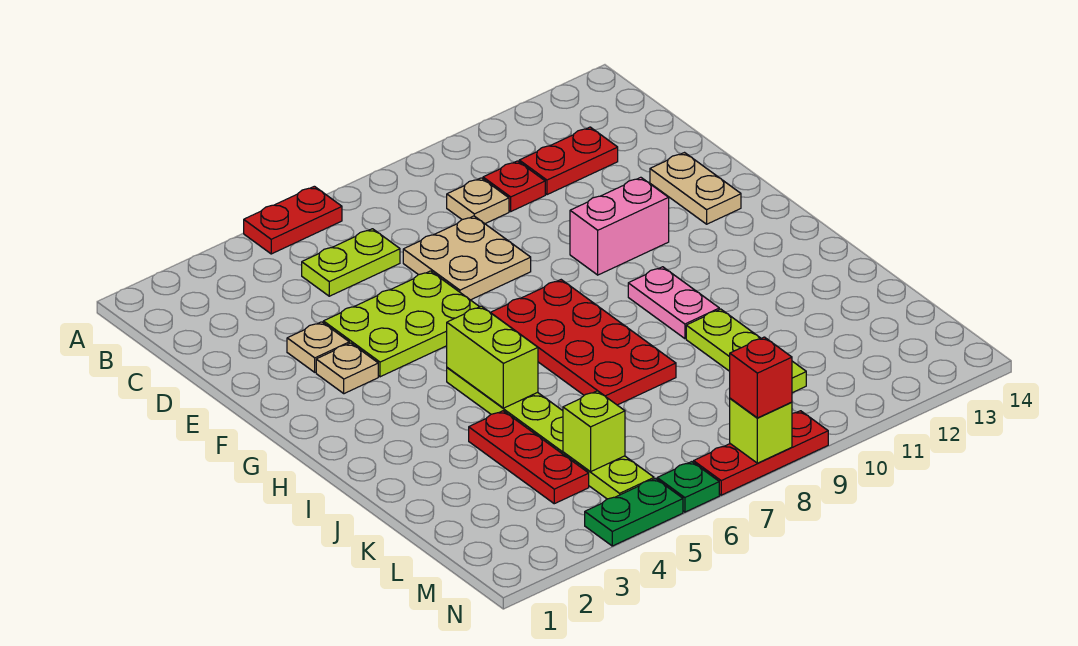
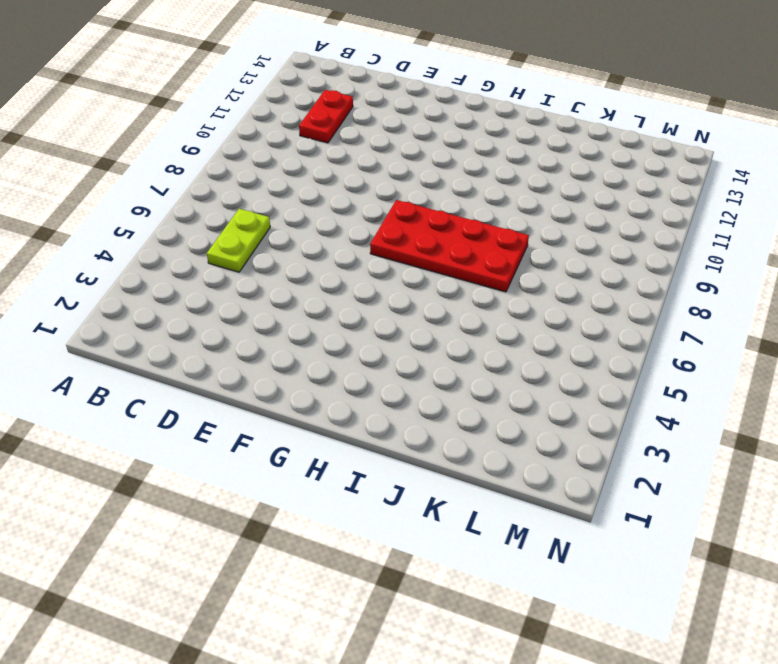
none -> red 1x2 plate [244,186,342,254]
none -> tan 1x1 plate [447,178,509,224]
none -> red 1x1 plate [483,161,545,211]

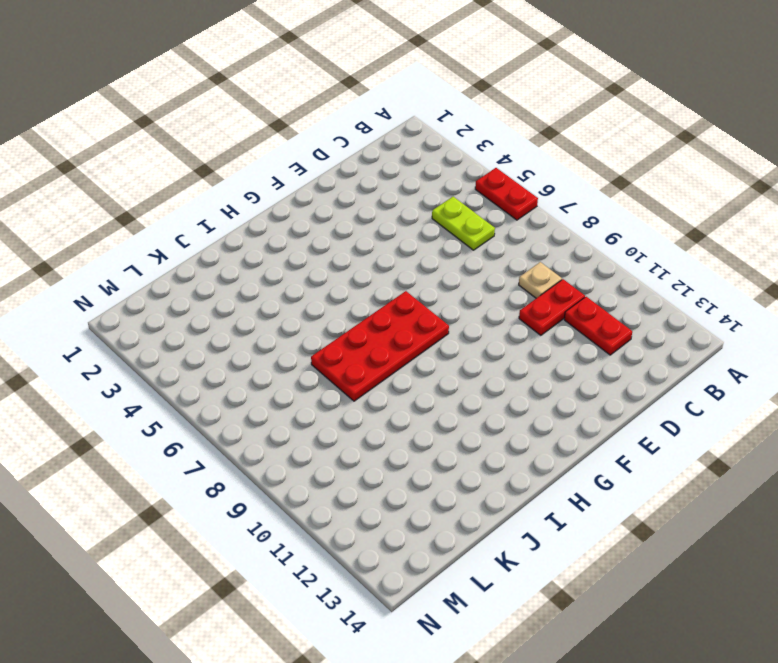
red 1x2 plate [519,279,585,335] -> red 1x1 plate [483,161,545,211]
none -> tan 2x2 plate [403,216,531,300]
none -> tan 1x1 plate [287,322,349,372]
none -> lime 2x3 plate [323,271,479,377]

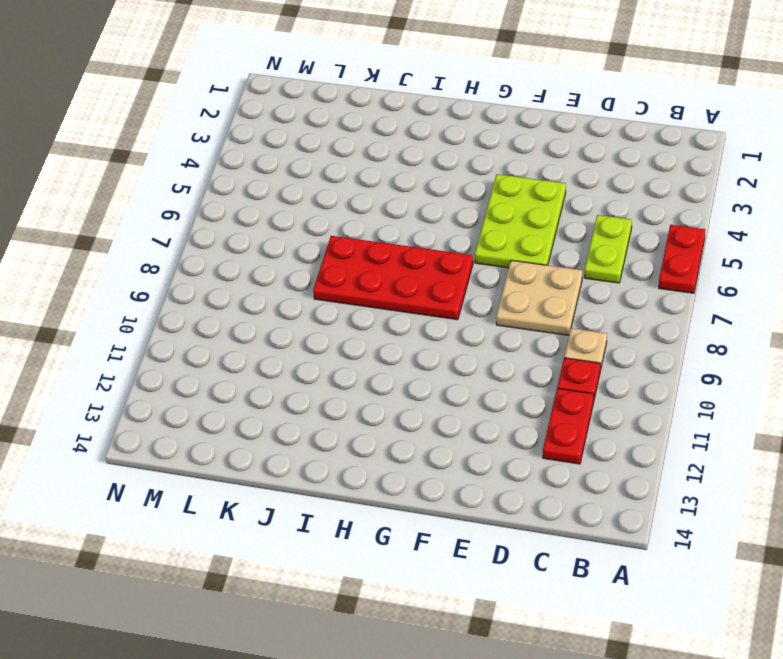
none -> tan 1x1 plate [287,322,349,372]
none -> tan 1x2 plate [650,153,741,224]
none -> tan 1x1 plate [316,343,378,394]

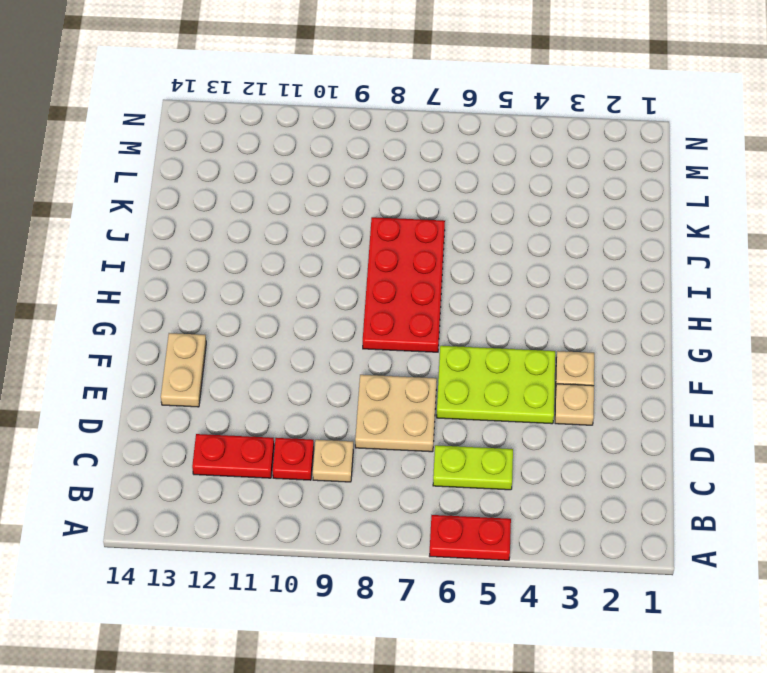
none -> pink 1x2 brick [570,177,669,275]
none -> lime 1x6 plate [447,368,654,499]
none -> pink 1x2 plate [628,267,719,339]

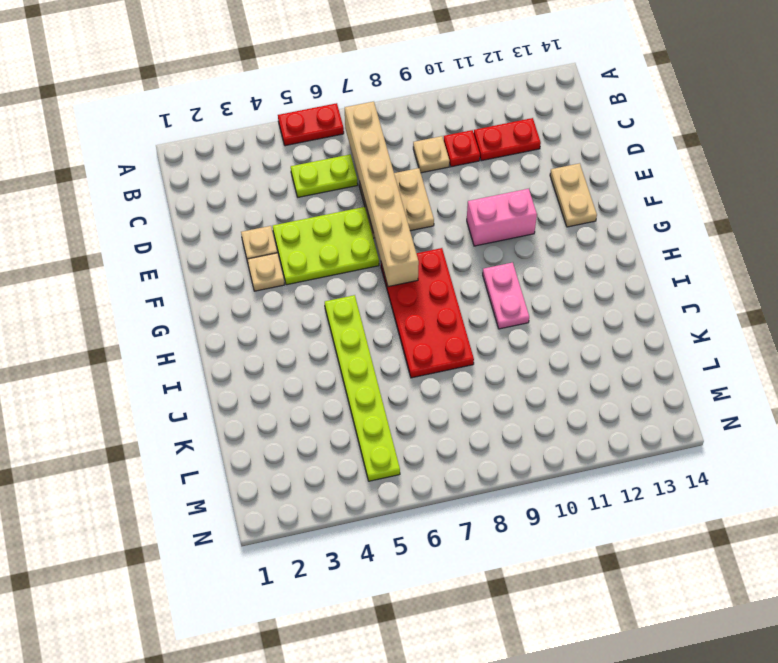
tan 1x6 brick [345,102,419,287] -> none
none -> red 1x3 plate [469,411,589,504]
none -> lime 1x3 plate [686,309,806,393]
none -> green 1x2 plate [585,479,683,546]

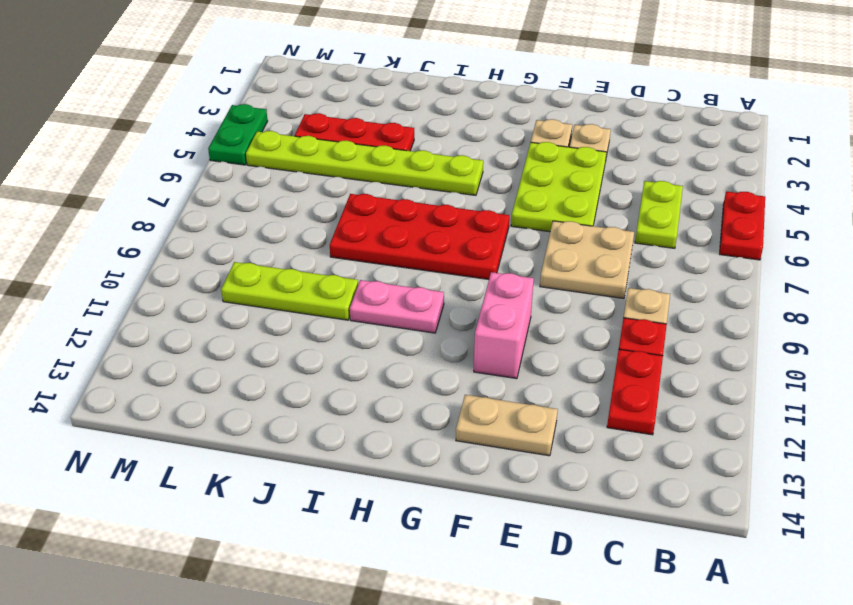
none -> green 1x1 plate [657,462,719,512]
none -> red 1x3 plate [694,411,828,495]
none -> lime 1x2 brick [447,306,538,408]

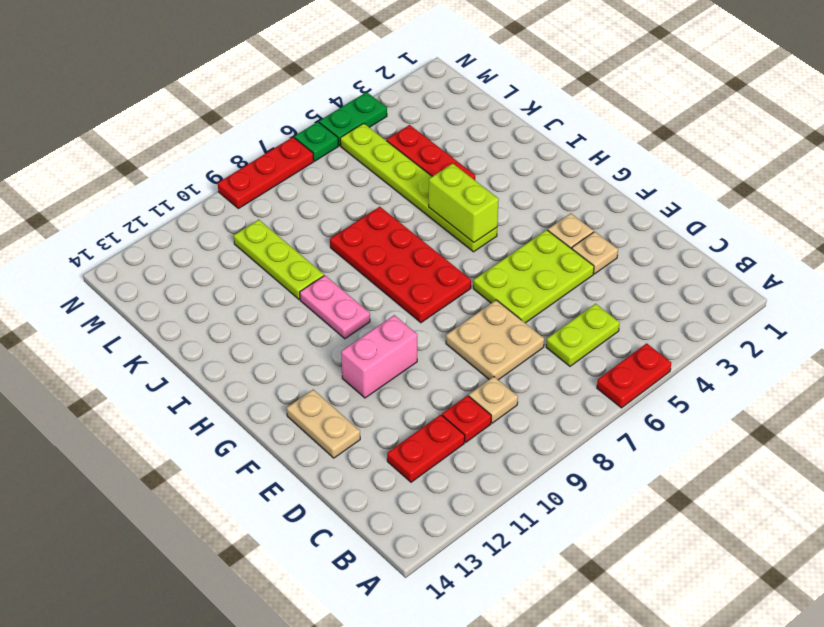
none -> lime 1x1 brick [563,391,625,472]
none -> lime 1x1 brick [730,398,792,463]
none -> red 1x1 brick [730,337,792,418]

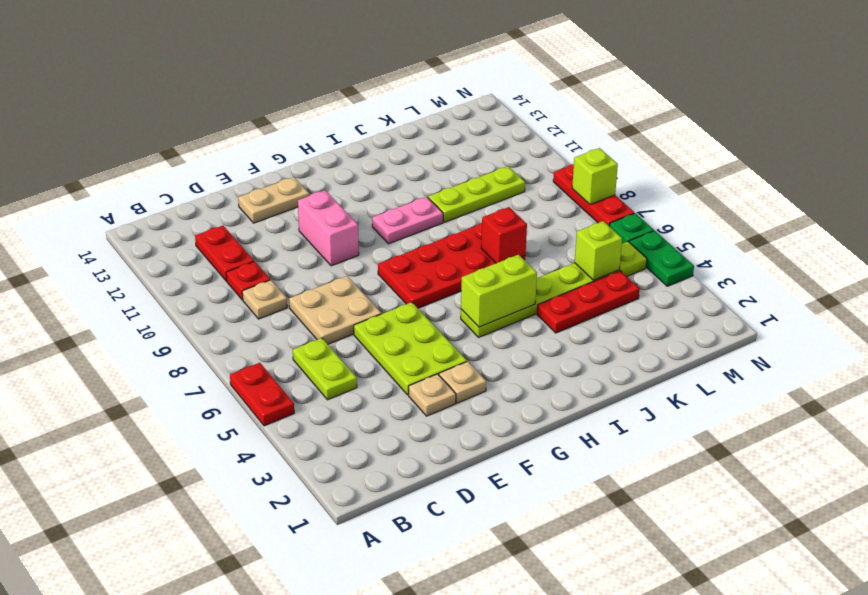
red 1x1 brick [481,207,527,263] -> red 1x1 brick moved to [730,337,792,418]

